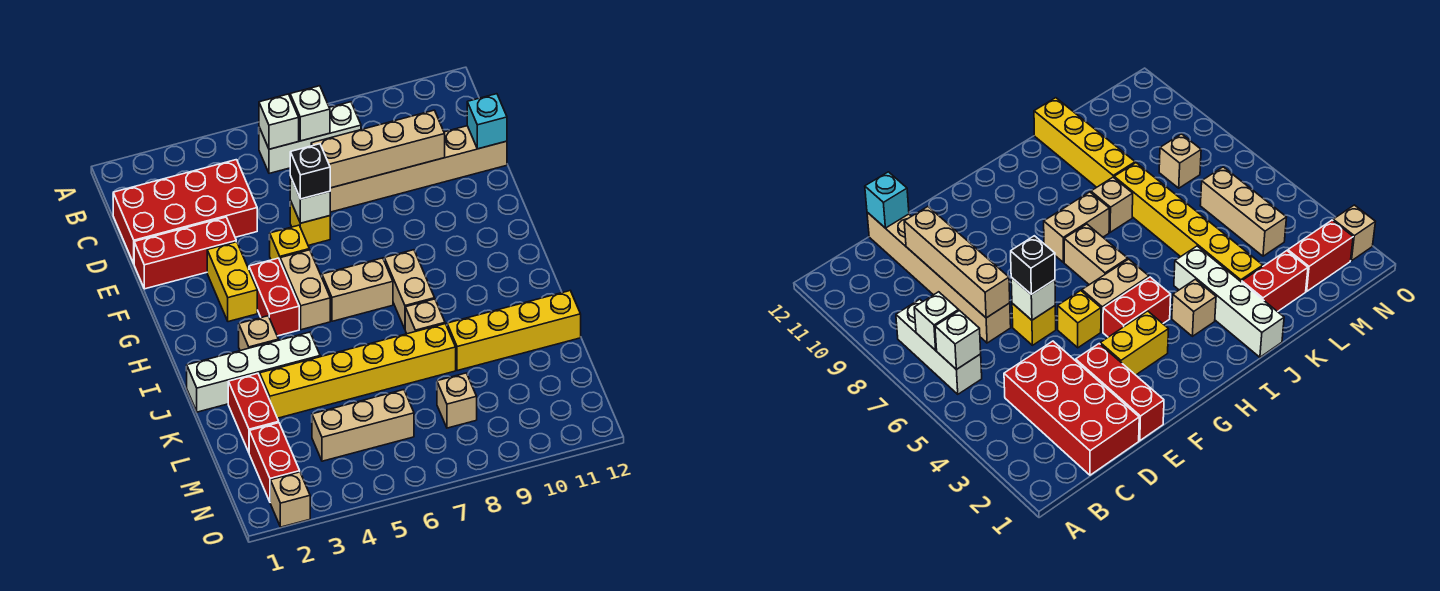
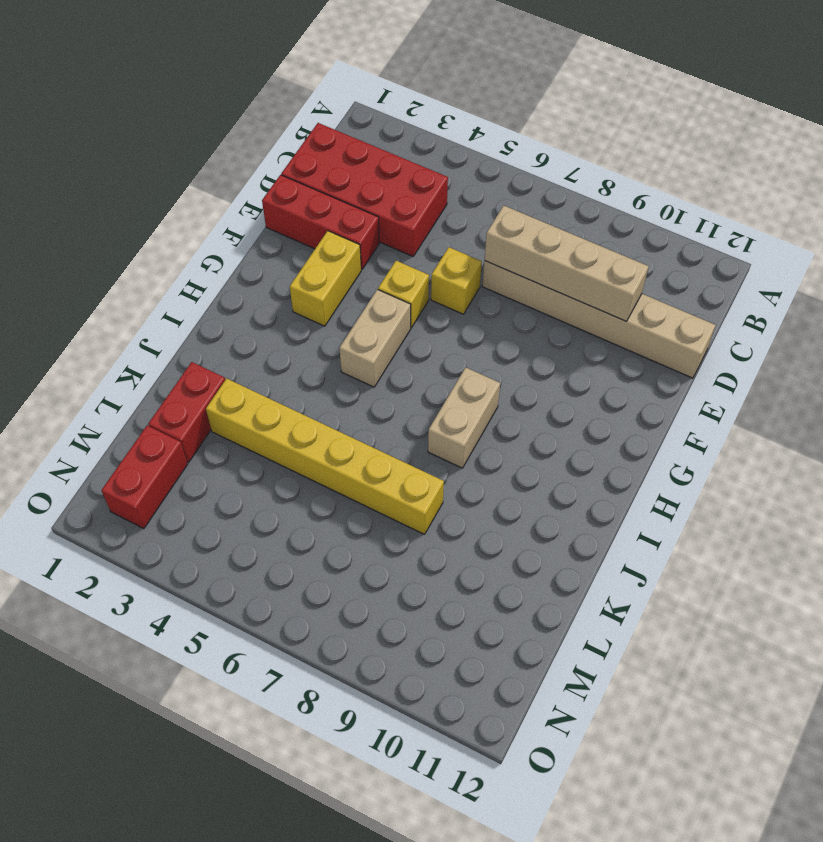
none -> white 1x3 brick [259,102,361,173]
none -> red 1x2 brick [249,258,299,336]
none -> tan 1x2 brick [322,258,393,321]

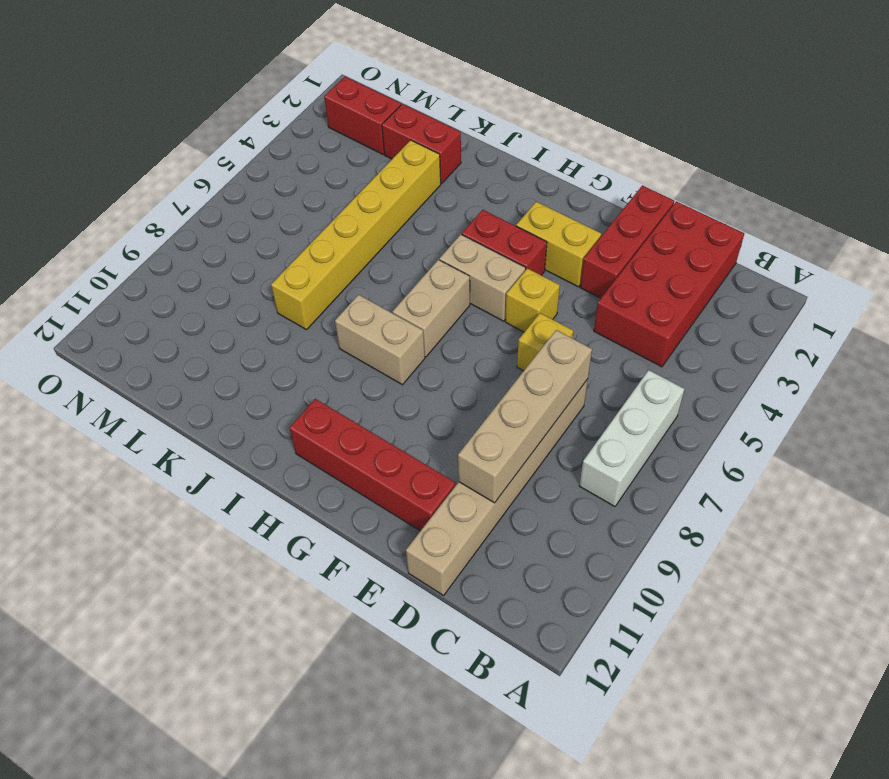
red 1x4 brick [290,399,456,531] -> none
none -> tan 1x1 brick [238,316,278,351]
none -> white 1x4 brick [187,332,320,412]
none -> tan 1x1 brick [405,299,445,334]

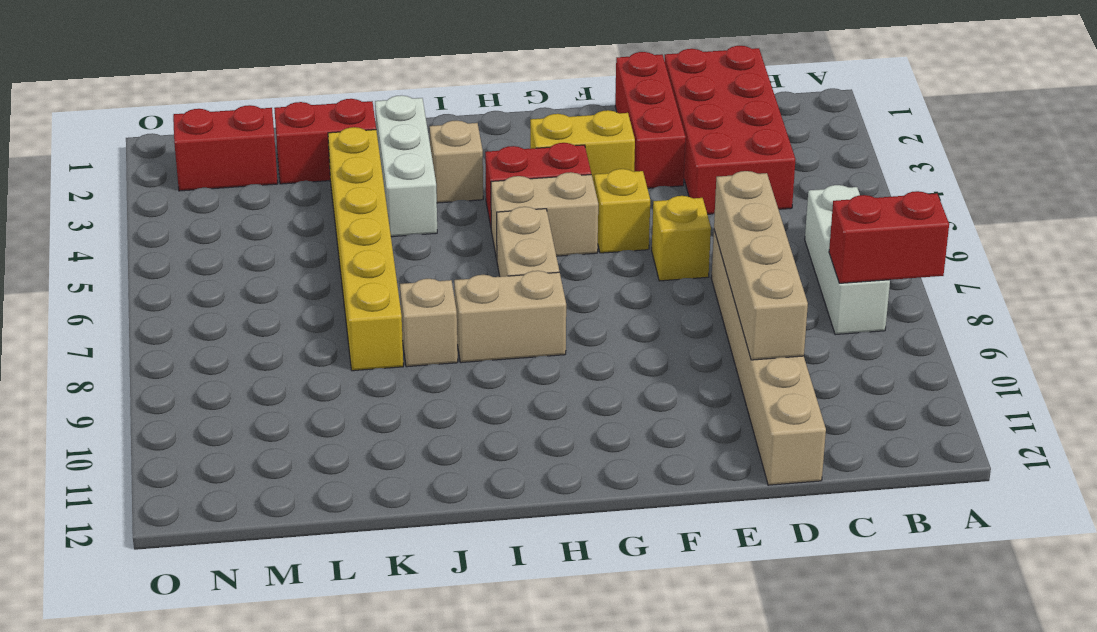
red 1x2 brick [829,191,949,283] -> none
white 1x3 brick [375,95,437,237] -> white 1x4 brick [187,332,320,412]
none -> yellow 1x4 brick [447,291,581,371]
none -> tan 1x3 brick [312,390,414,461]
none -> tan 1x1 brick [437,373,477,428]

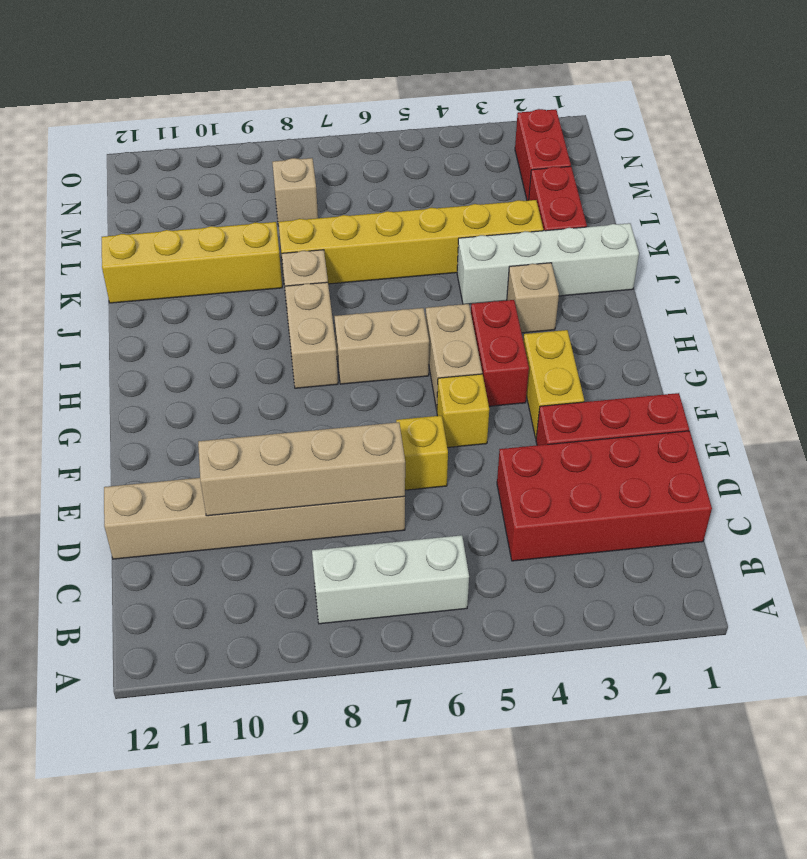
none -> tan 1x3 brick [312,390,414,461]
none -> tan 1x1 brick [270,472,310,527]
none -> white 1x1 brick [259,94,299,149]

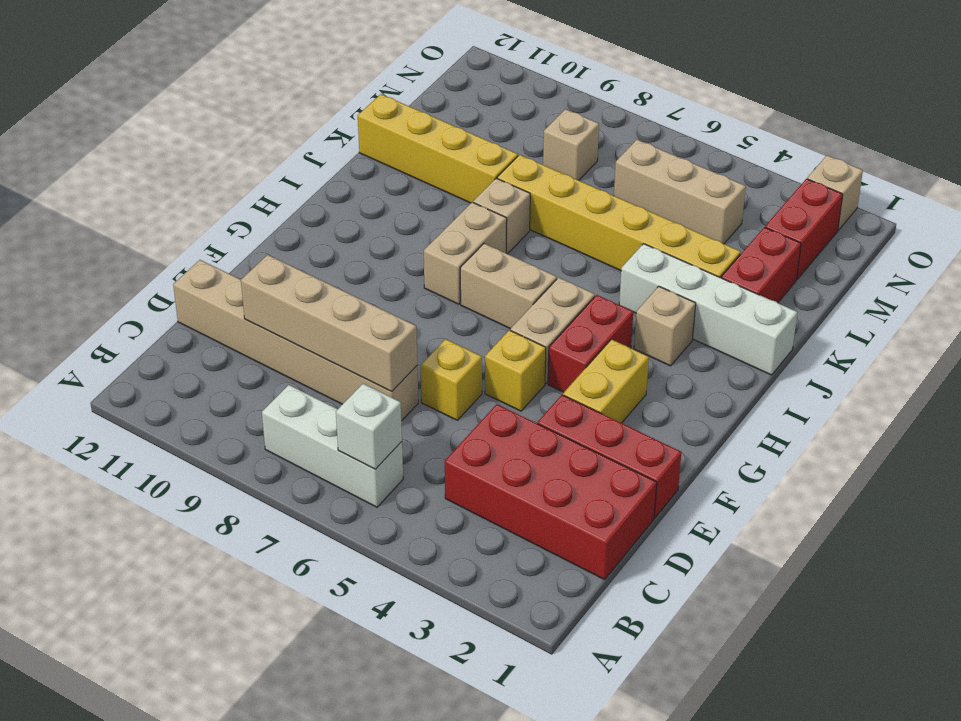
none -> white 1x1 brick [290,86,330,141]
none -> cyan 1x1 brick [467,94,507,149]
none -> white 1x1 brick [290,176,330,223]

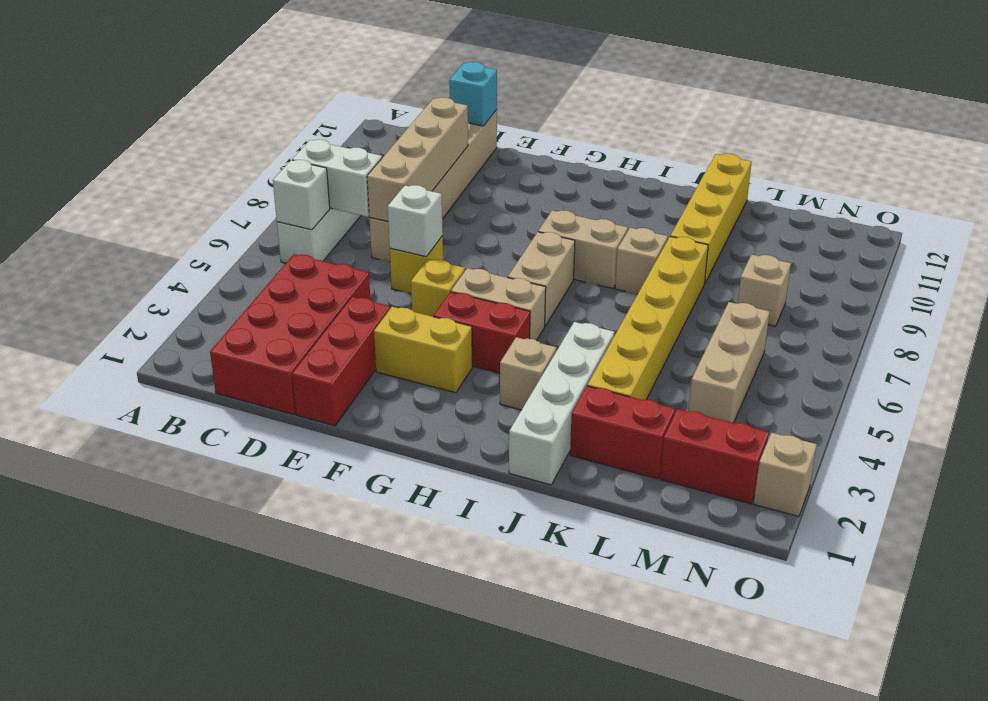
white 1x2 brick [292,139,382,217] -> white 1x1 brick [290,86,330,141]
none -> black 1x1 brick [290,144,330,199]

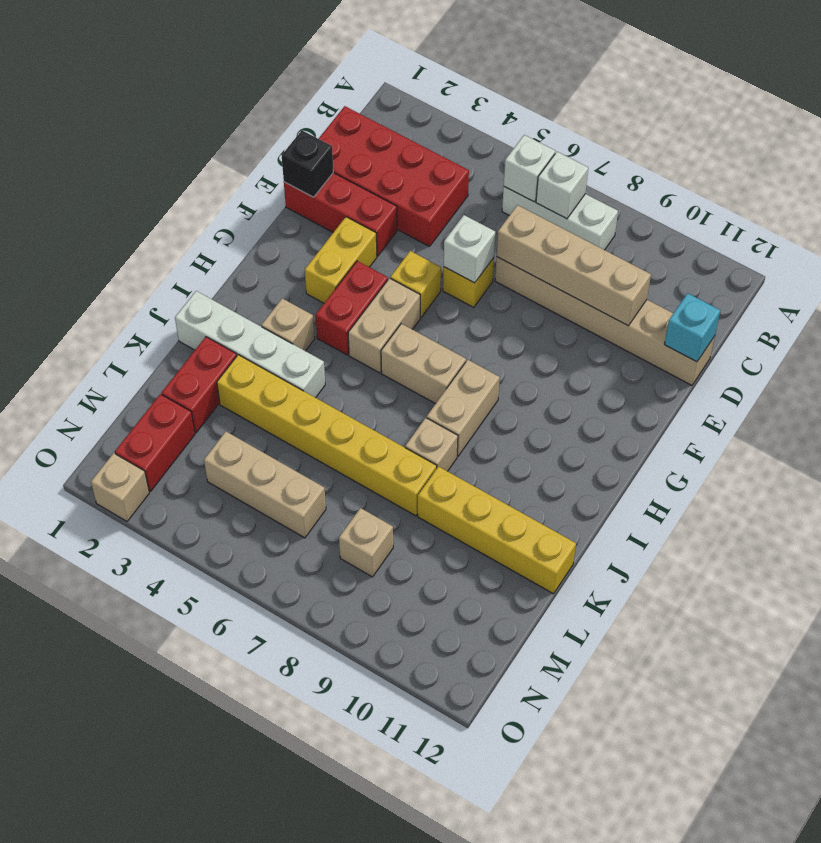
black 1x1 brick [282,131,333,197] -> black 1x1 brick moved to [290,144,330,199]

